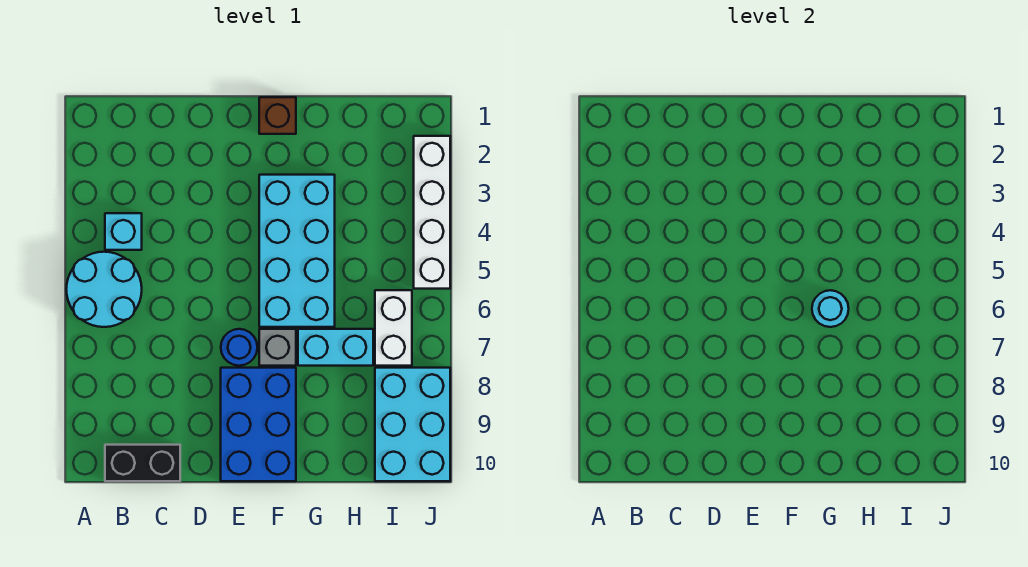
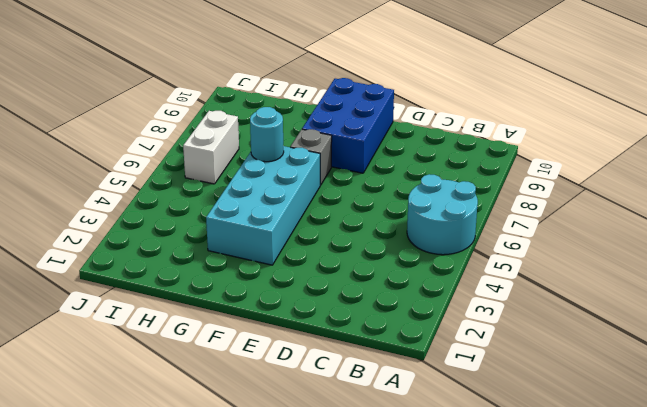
none -> cyan 1x1 brick [105,213,142,250]
none -> black 1x2 brick [105,445,180,481]
none -> blue 1x1 round brick [221,329,257,366]

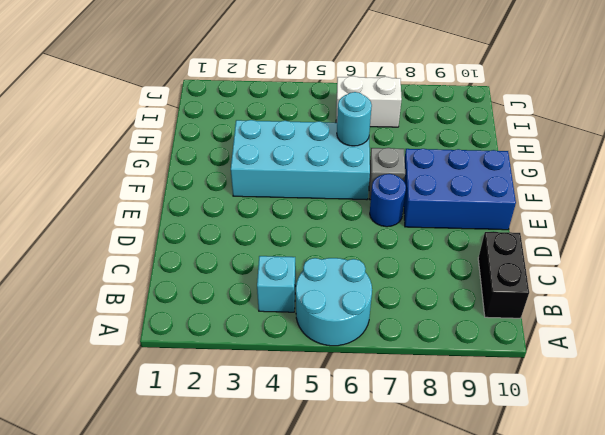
none -> brown 1x1 brick [259,97,296,134]
none -> cyan 1x2 brick [298,329,373,366]
none -> cyan 2x3 brick [375,368,450,481]

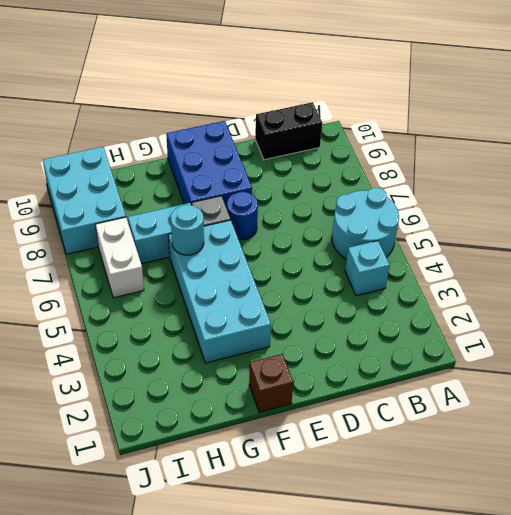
none -> white 1x4 brick [414,136,450,289]

